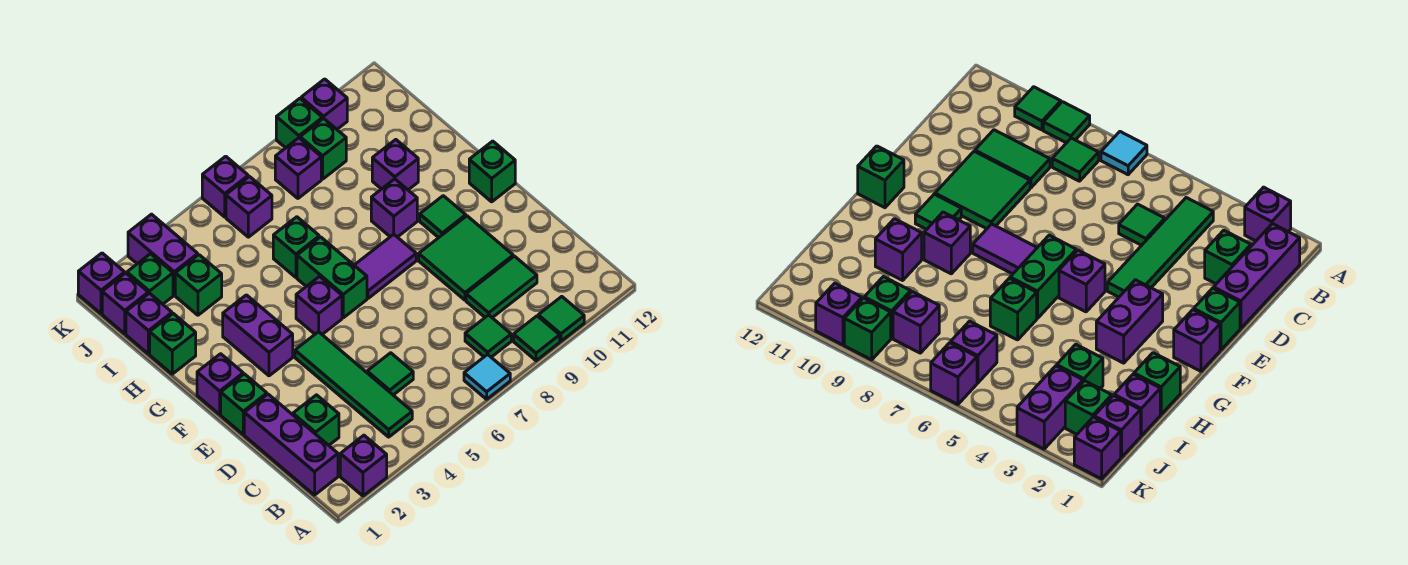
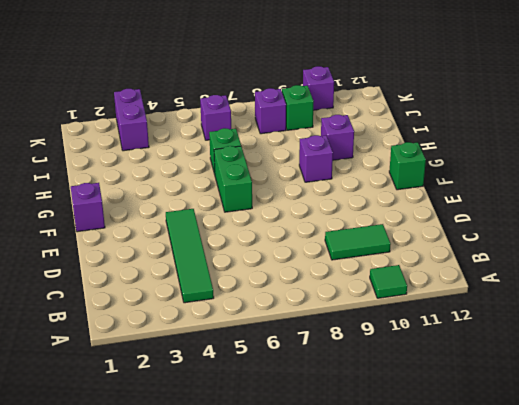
none -> purple 1x1 brick [340,435,387,496]
none -> cyan 1x1 tile [464,354,510,399]
none -> green 1x1 tile [514,316,560,361]
none -> purple 1x3 brick [244,394,338,495]

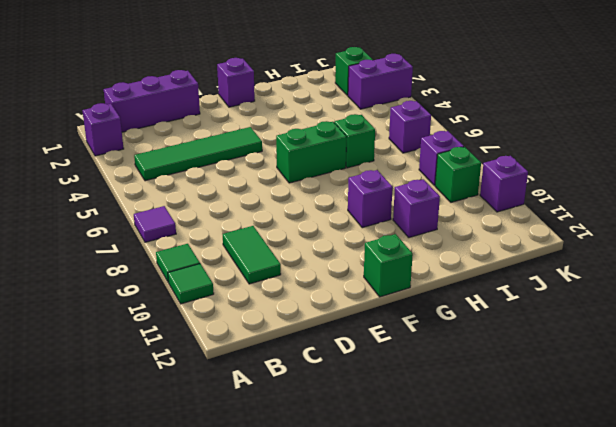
purple 1x1 tile [134,206,176,242] -> cyan 1x1 tile [464,354,510,399]
none -> green 1x1 tile [465,315,511,357]
none -> green 1x1 brick [293,395,339,445]
none -> green 1x1 tile [367,353,413,395]
none -> green 2x2 tile [419,216,513,300]

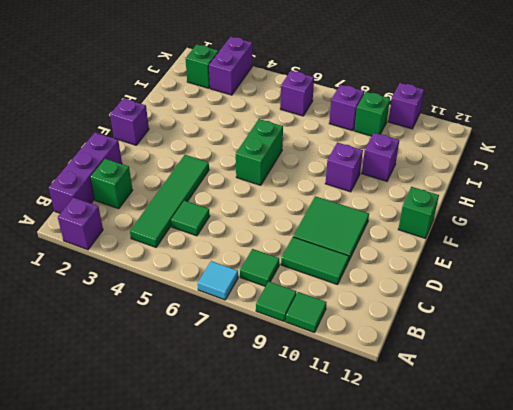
none -> green 1x1 brick [221,374,267,435]
none -> purple 1x2 brick [223,295,293,376]
none -> purple 1x1 brick [296,276,342,334]
none -> purple 1x2 tile [354,234,416,298]

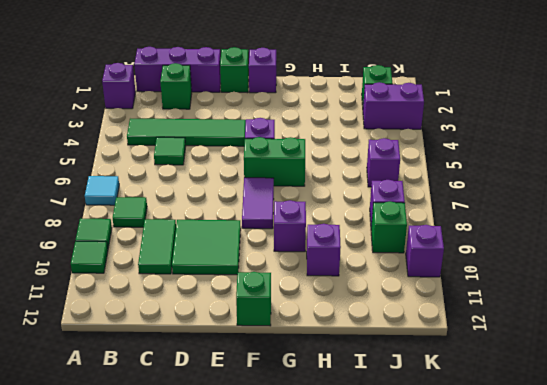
none -> purple 1x2 brick [223,295,293,376]
none -> green 1x1 tile [420,196,466,238]
none -> green 1x1 brick [150,314,196,374]
none -> green 1x1 brick [273,217,319,277]

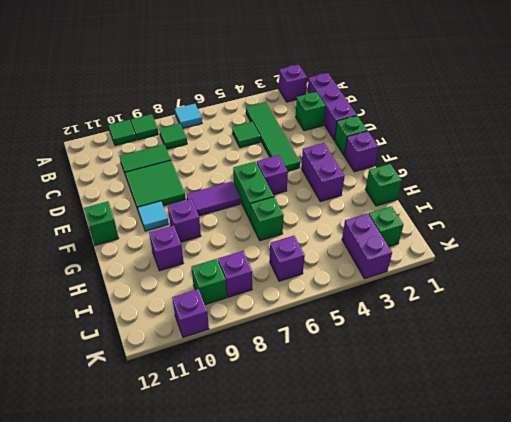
cyan 1x1 tile [138,201,169,231] -> green 1x1 tile [420,196,466,238]
none -> purple 1x1 brick [126,293,172,354]
none -> green 1x1 brick [175,255,222,315]
none -> purple 1x1 brick [102,273,148,334]
none -> purple 1x1 brick [78,253,125,314]

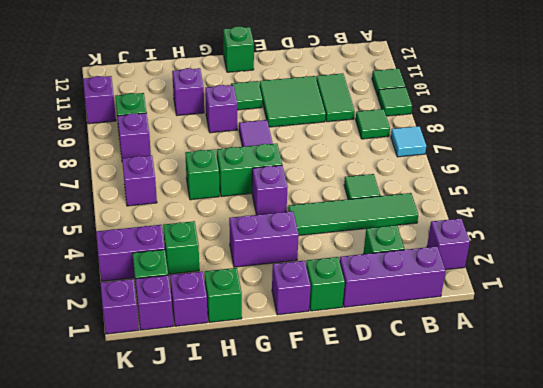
none -> purple 1x1 brick [202,156,248,217]
none -> green 1x1 brick [276,98,323,148]

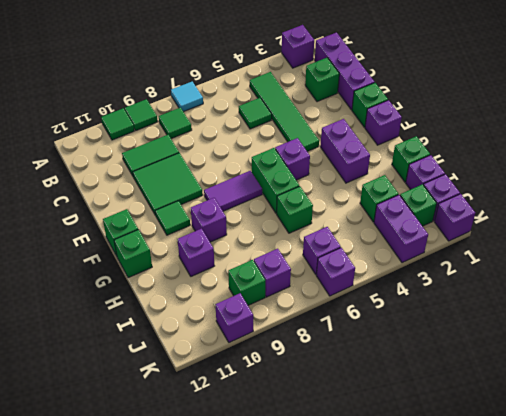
green 1x1 brick [114,230,152,278] -> green 1x1 brick moved to [276,98,323,148]

